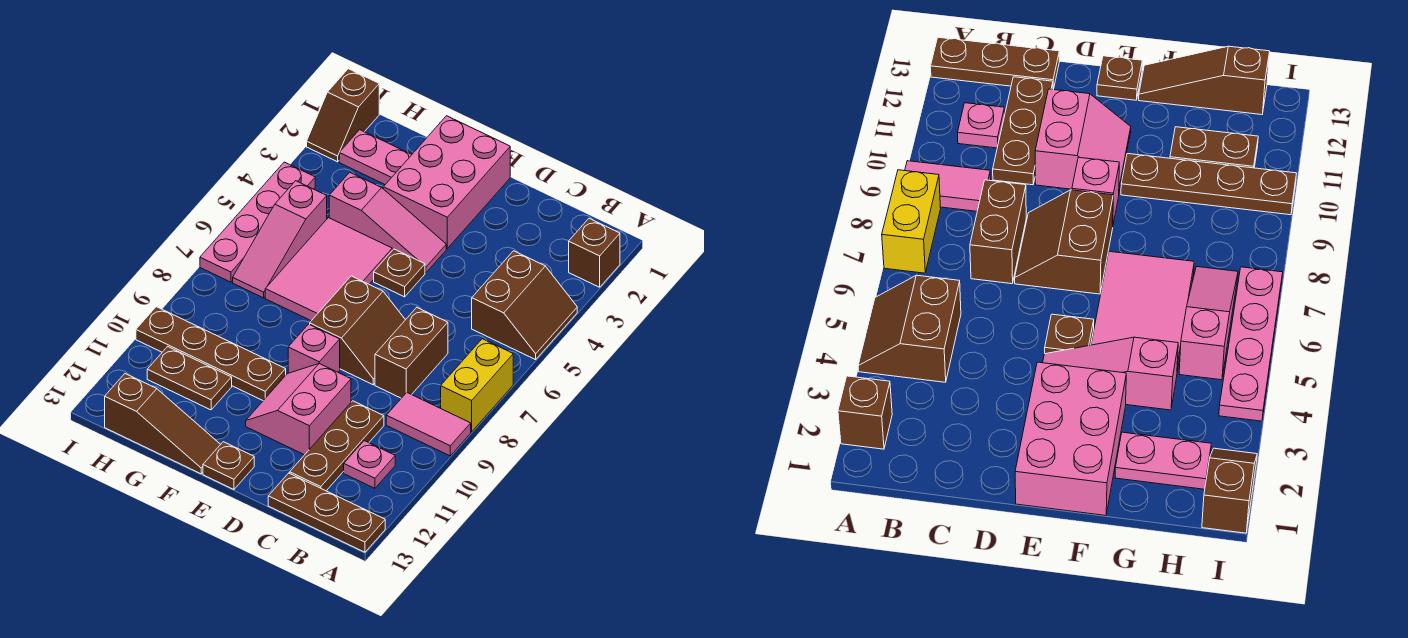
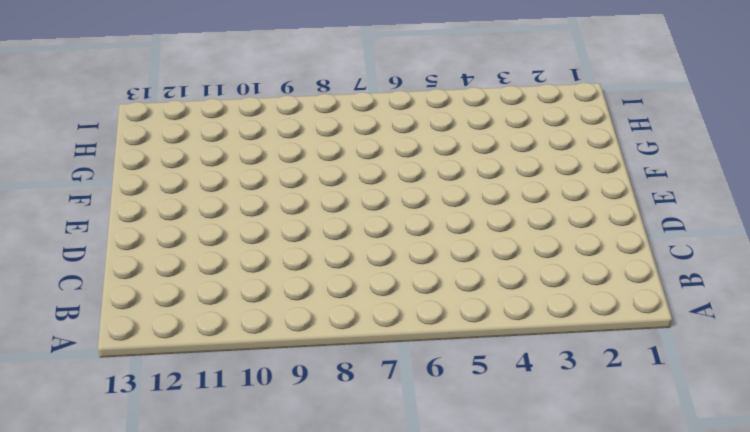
none -> brown 1x1 brick [569,219,620,287]
none -> brown 2x2 slope [472,251,577,360]
none -> yellow 1x2 brick [441,339,513,432]

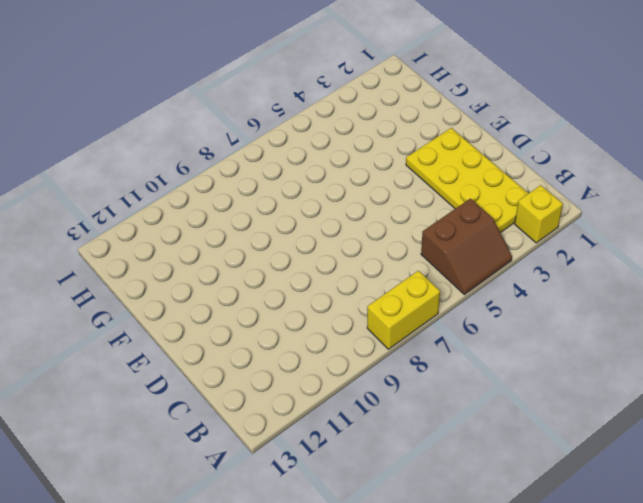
yellow 1x1 brick [515,185,563,243] -> brown 1x1 brick [569,219,620,287]
yellow 2x4 plate [406,128,528,233] -> pink 2x3 brick [383,116,510,248]
none -> pink 1x2 tile [386,393,471,456]
none -> brown 1x3 plate [268,473,385,552]
none -> pink 1x1 plate [344,441,395,488]

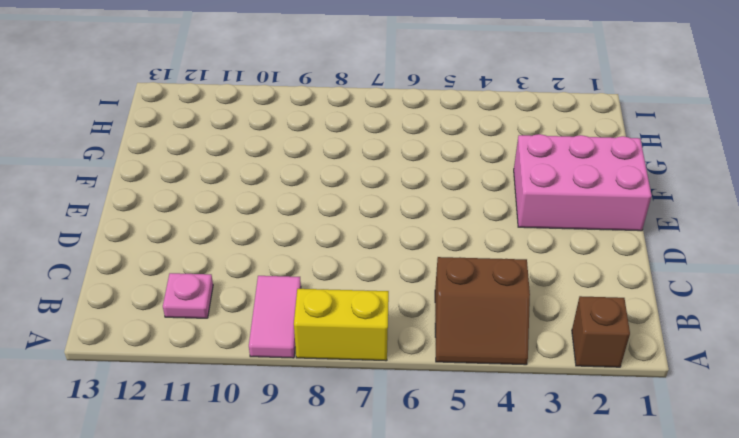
none -> brown 1x3 plate [268,473,385,552]
none -> brown 1x2 brick [375,308,448,398]
none -> brown 1x3 plate [290,401,384,491]

